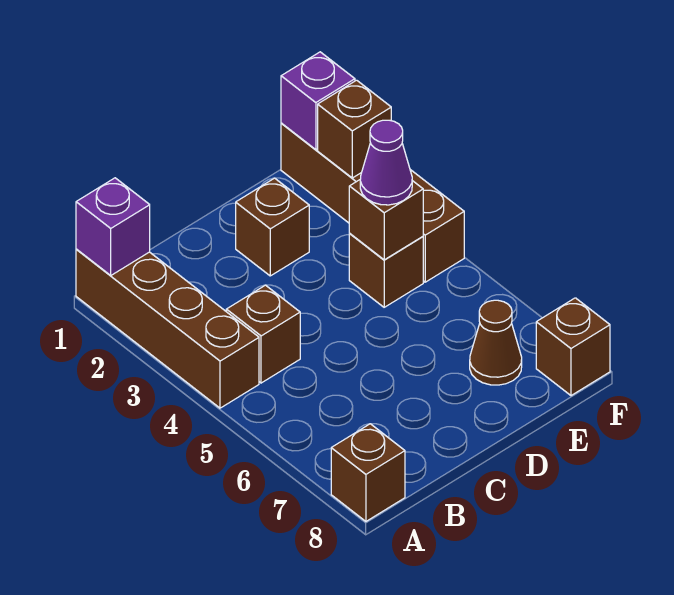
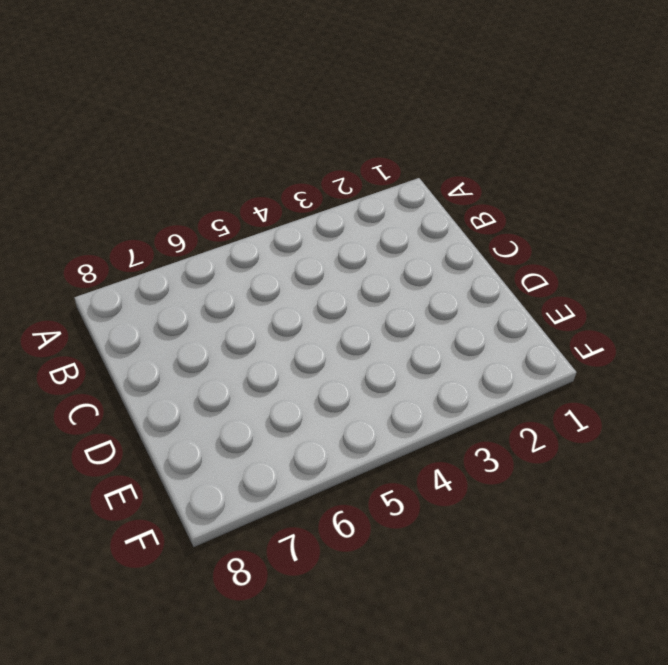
none -> brown 1x4 brick [76,249,259,408]
none -> brown 1x1 brick [331,424,405,521]
none -> brown 1x1 brick [226,285,300,383]

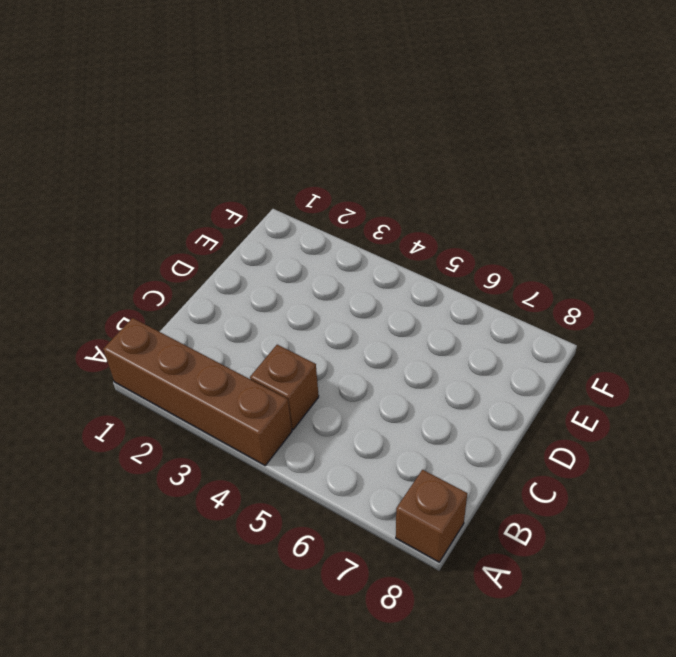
none -> brown 1x1 brick [236,178,309,276]
none -> brown 1x1 brick [349,234,423,307]
none -> brown 1x1 cone [470,300,522,385]

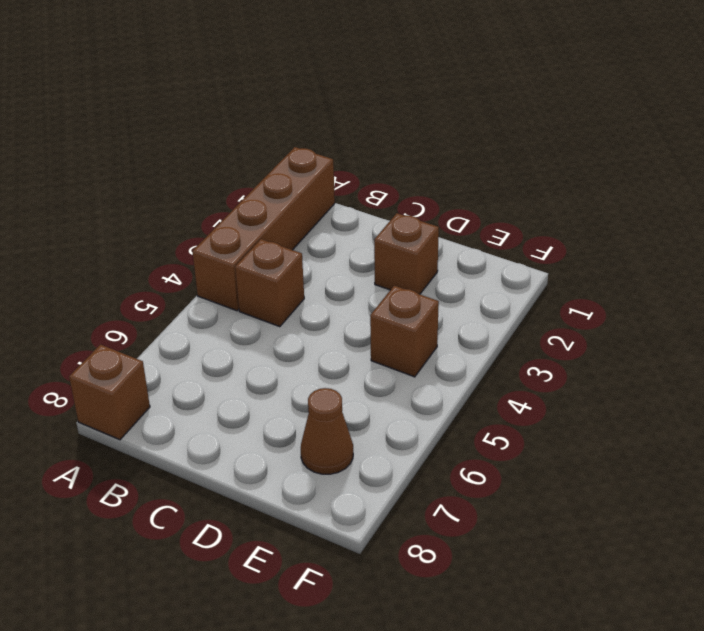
none -> brown 1x4 brick [281,123,464,282]
none -> brown 1x1 brick [536,298,610,396]
none -> purple 1x1 brick [76,178,150,276]

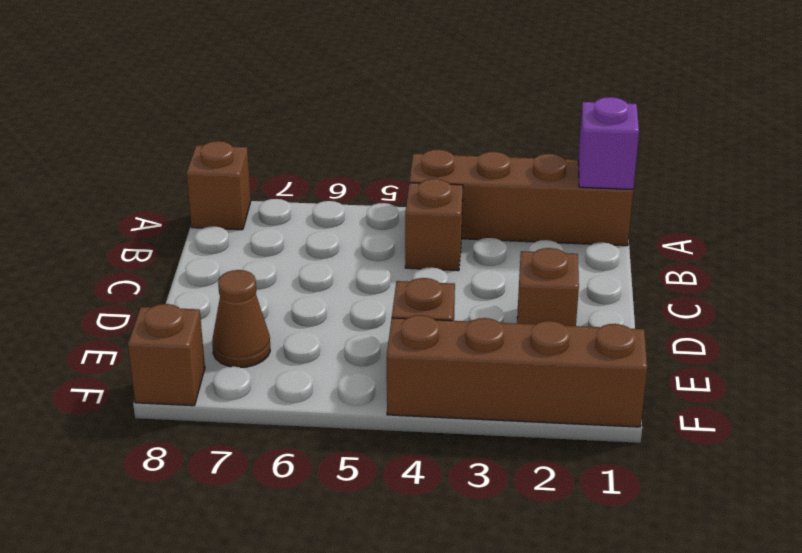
none -> brown 1x1 brick [349,180,423,260]
none -> purple 1x1 brick [281,52,355,150]
none -> brown 1x1 brick [318,80,391,178]

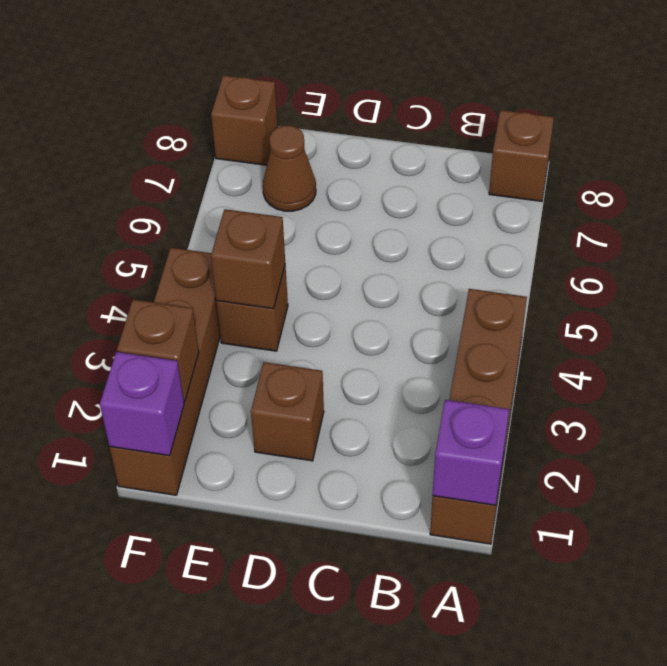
none -> brown 1x1 brick [226,285,300,383]
none -> purple 1x1 cone [360,120,412,205]

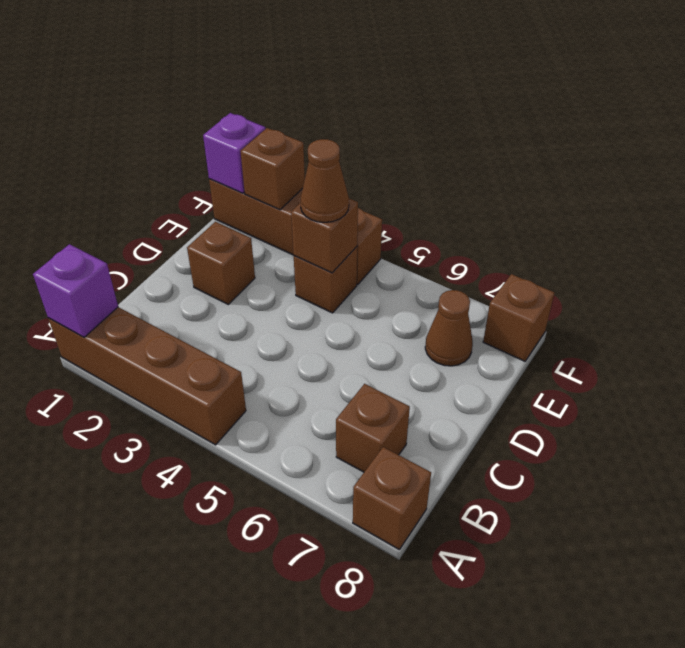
brown 1x1 brick [336,384,410,472] -> brown 1x1 brick moved to [226,285,300,383]
brown 1x1 cone [300,139,349,222] -> purple 1x1 cone [360,120,412,205]

